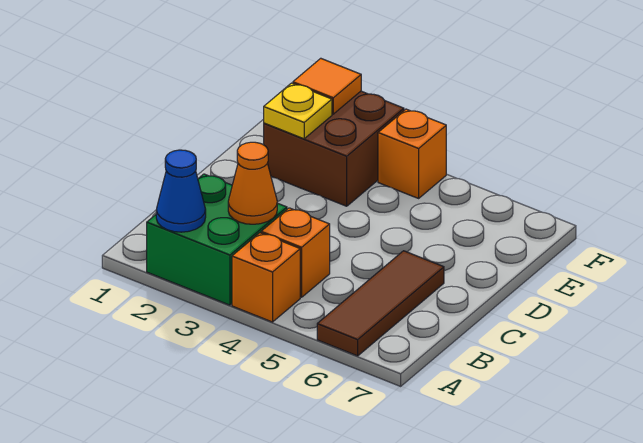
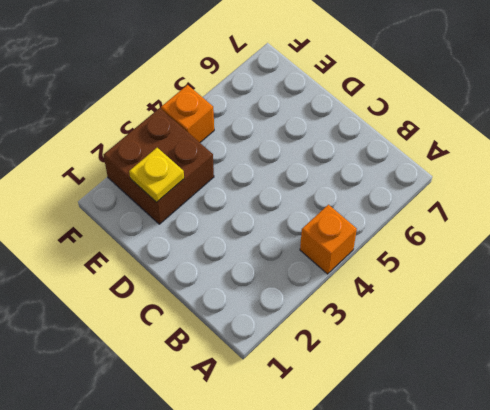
none -> green 2x2 brick [147,174,287,305]
none -> brown 1x3 tile [317,251,444,356]

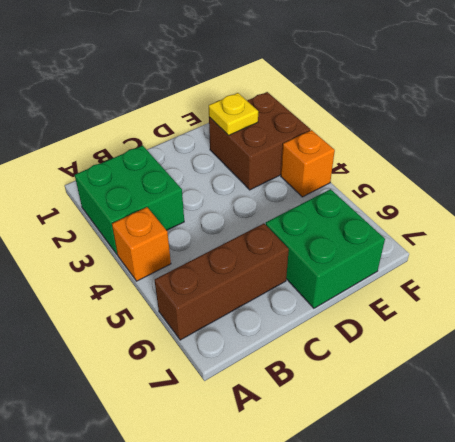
brown 1x3 brick [155,223,289,340] -> brown 1x3 tile [317,251,444,356]
green 2x2 brick [266,189,385,308] -> none
none -> orange 1x1 brick [261,208,330,297]
none -> blue 1x1 cone [156,150,206,232]

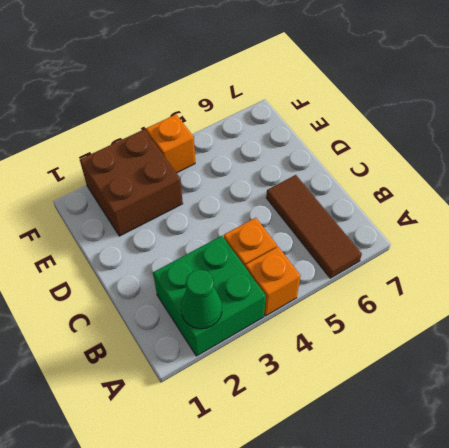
green 1x1 cone [181,270,222,329] -> blue 1x1 cone [156,150,206,232]
none -> orange 1x1 cone [228,142,277,224]
none -> yellow 1x1 plate [264,83,332,139]

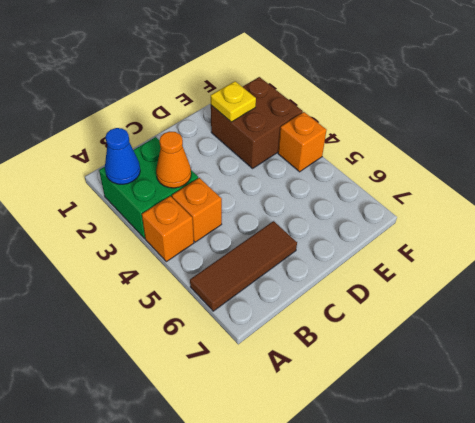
none -> orange 1x1 tile [293,58,361,114]

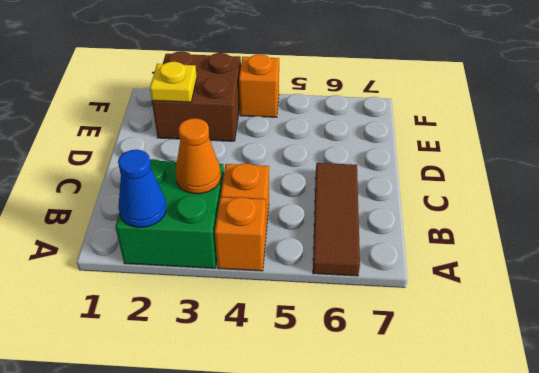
none -> orange 1x1 tile [293,58,361,114]

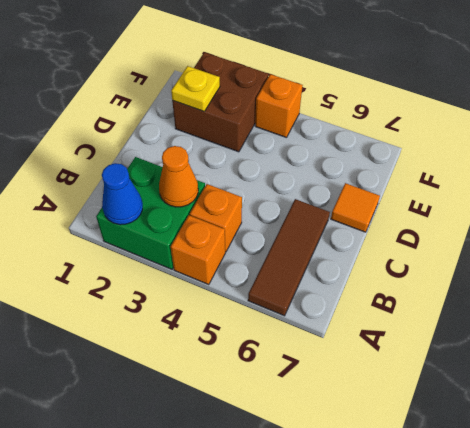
orange 1x1 tile [331,183,380,232] -> orange 1x1 tile moved to [293,58,361,114]

